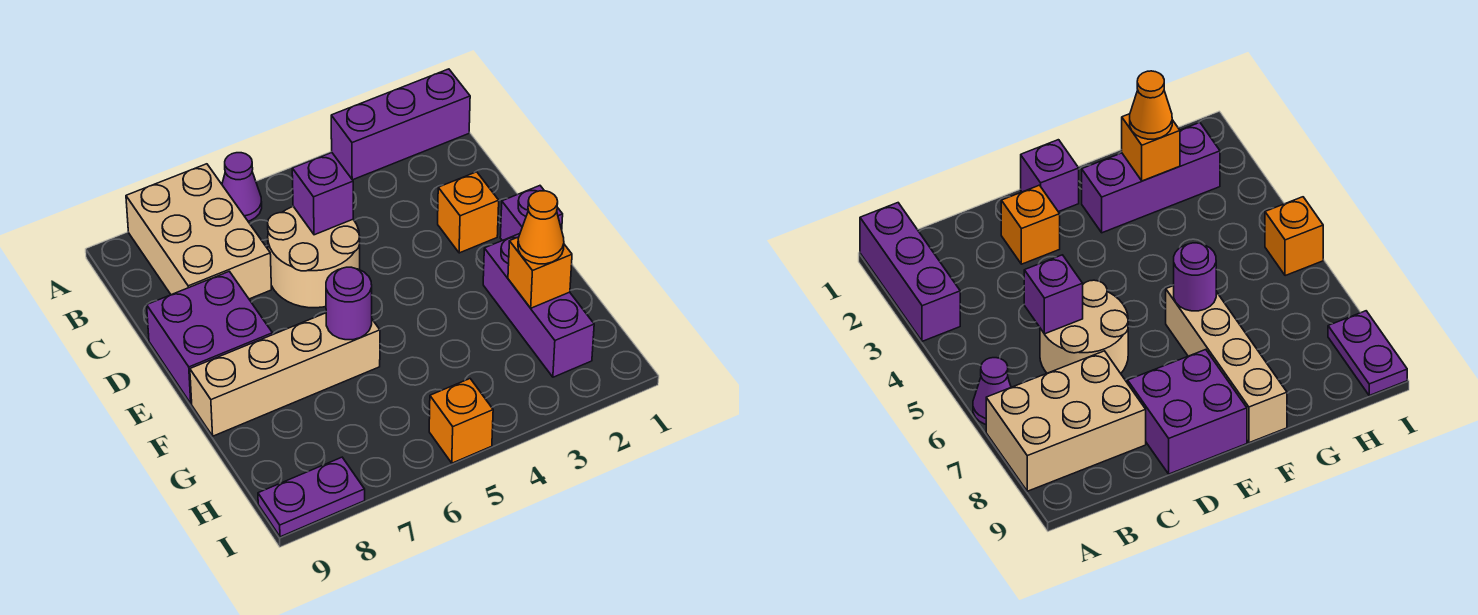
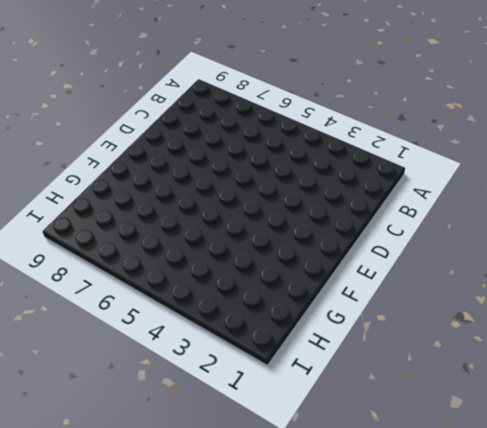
none -> purple 1x3 brick [331,69,470,180]
none -> purple 1x1 cone [222,153,262,221]
none -> tan 2x3 brick [126,164,271,299]

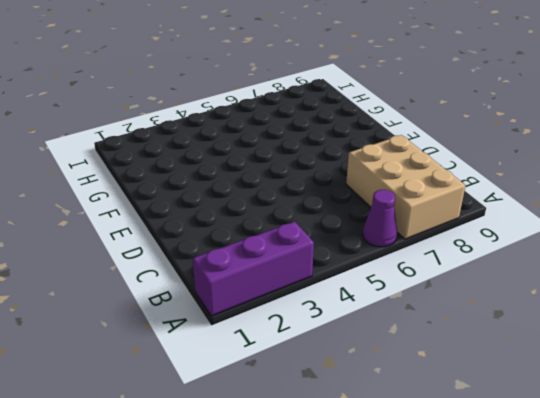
none -> tan 2x2 round brick [268,206,360,308]
none -> orange 1x1 brick [438,172,499,253]
none -> purple 2x2 brick [147,271,273,404]

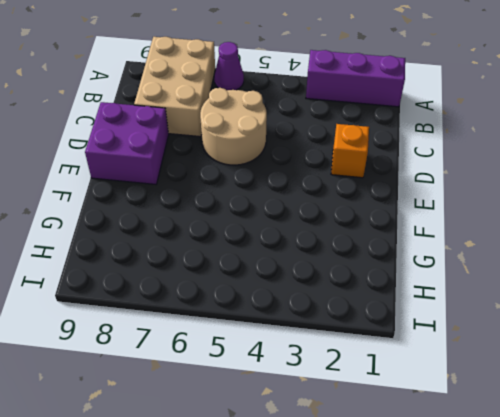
none -> purple 1x1 brick [500,186,563,241]
none -> purple 1x3 brick [483,234,594,377]
none -> tan 1x4 brick [190,313,380,436]

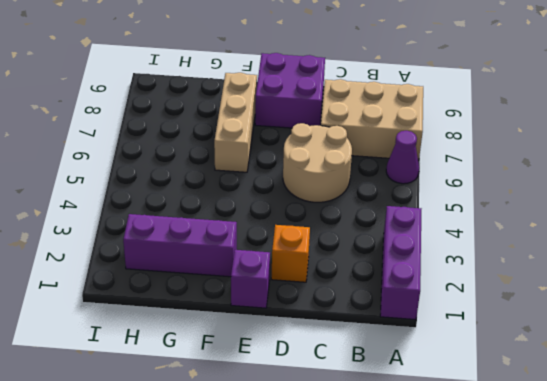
tan 1x3 brick [214,73,257,172] -> tan 1x4 brick [190,313,380,436]
none -> orange 1x1 brick [429,379,493,463]
none -> purple 1x2 plate [258,457,365,537]
none -> purple 1x1 brick [292,153,353,235]

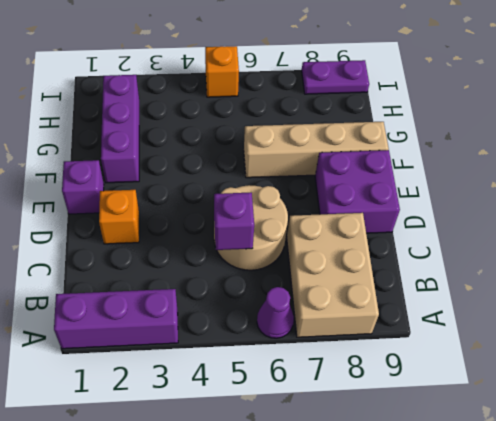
none -> purple 1x1 round brick [326,267,372,340]
none -> orange 1x1 brick [508,237,572,308]
none -> orange 1x1 cone [518,191,564,264]

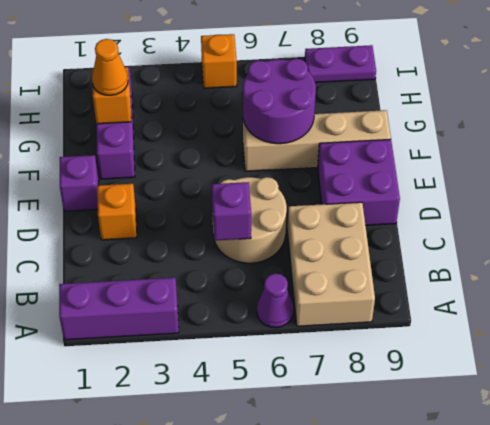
purple 2x2 round brick [243,59,316,144] -> purple 1x1 round brick [326,267,372,340]

